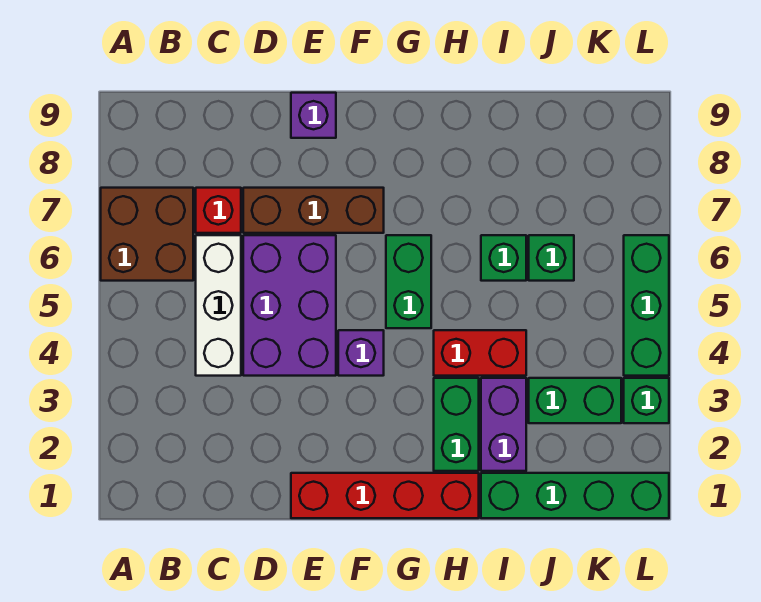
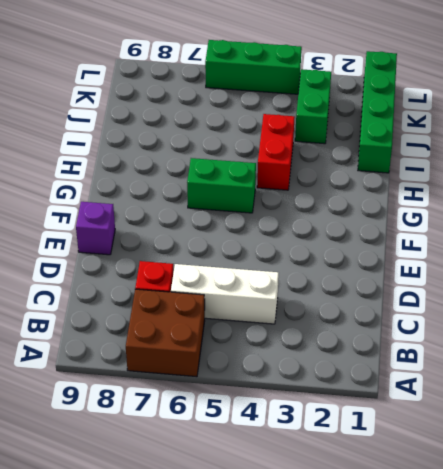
none -> purple 2x3 brick [243,235,336,376]
none -> brown 1x3 brick [243,188,384,233]
none -> red 1x4 brick [291,473,479,518]

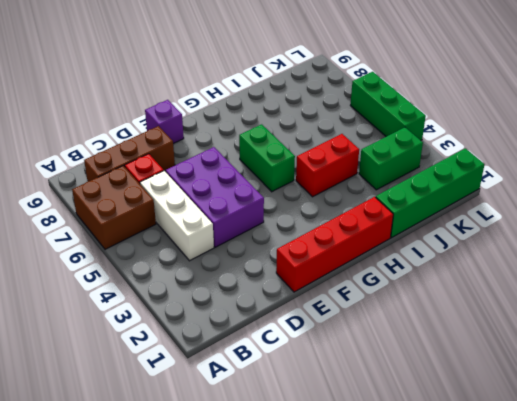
brown 1x3 brick [84,126,175,182] -> brown 1x3 brick moved to [243,188,384,233]
none -> purple 1x1 brick [338,330,384,376]
none -> green 1x2 brick [434,378,479,471]
none -> purple 1x2 brick [481,378,526,471]

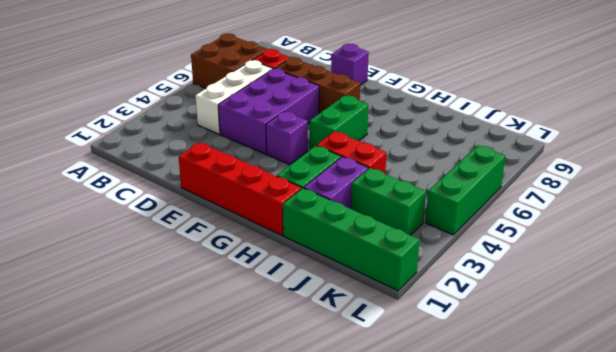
none -> green 1x1 brick [481,235,526,281]
none -> green 1x1 brick [529,235,574,281]
none -> green 1x1 brick [624,378,669,423]

